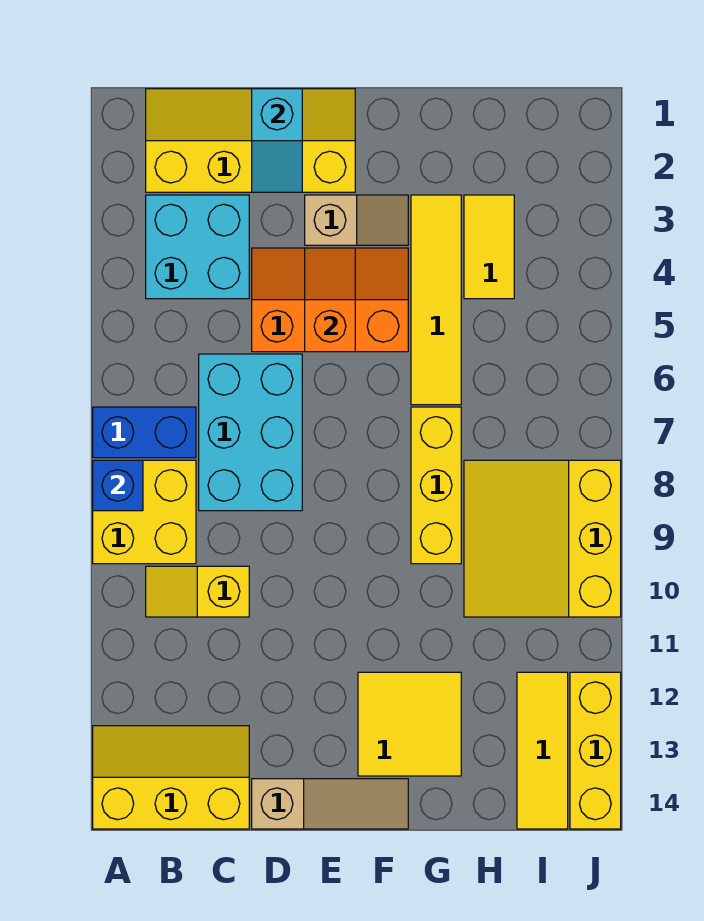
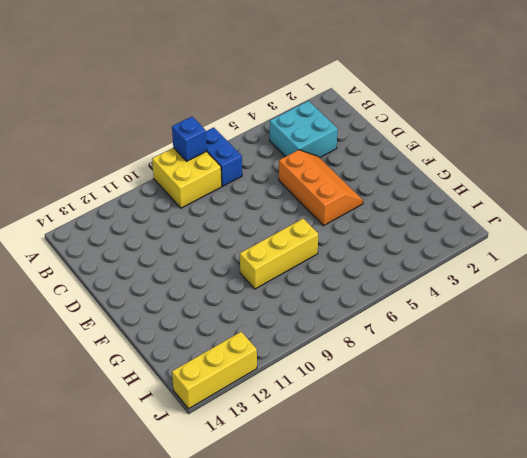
none -> yellow 2x3 slope [93,726,249,829]
none -> yellow 2x4 slope [146,89,355,192]
none -> yellow 1x2 slope [146,566,249,617]

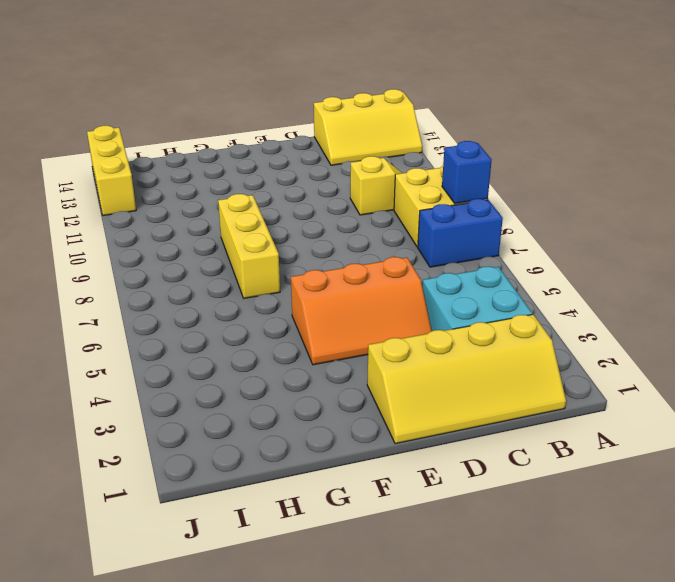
none -> cyan 2x3 brick [199,354,302,511]
none -> tan 1x3 slope [252,779,408,829]
none -> tan 1x2 slope [305,195,408,245]

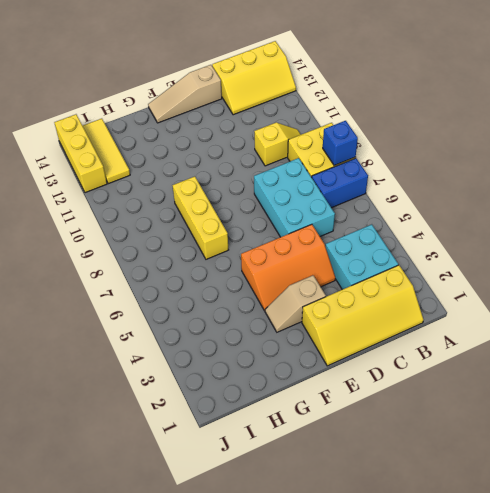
none -> yellow 2x2 tile [358,672,461,776]
none -> yellow 1x4 tile [411,195,461,405]
none -> yellow 1x2 tile [464,195,514,299]

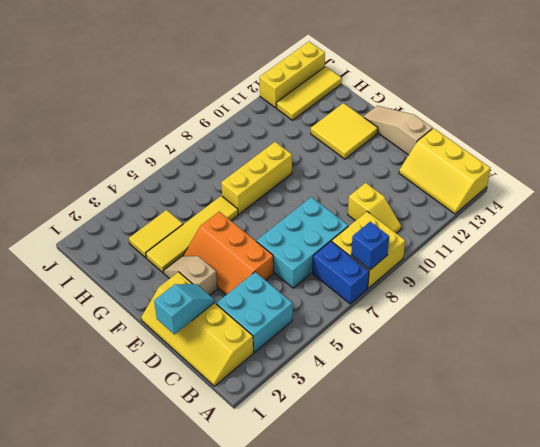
none -> yellow 3x3 slope [464,460,621,617]
none -> orange 1x2 slope [305,248,355,352]

